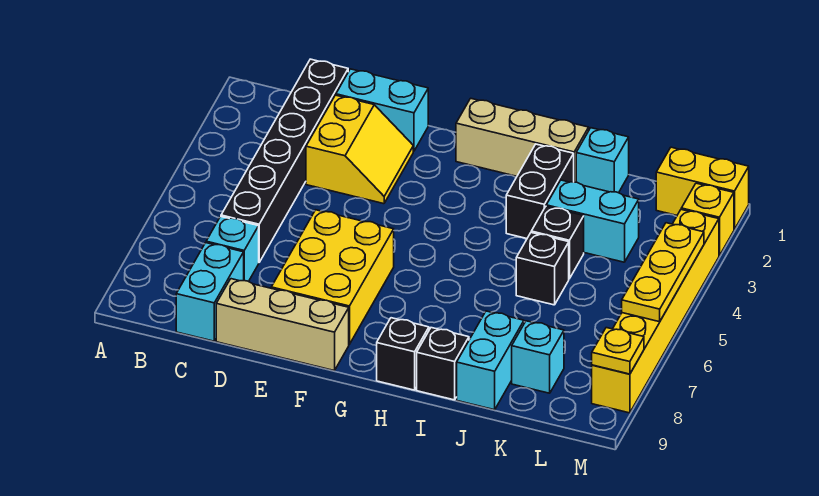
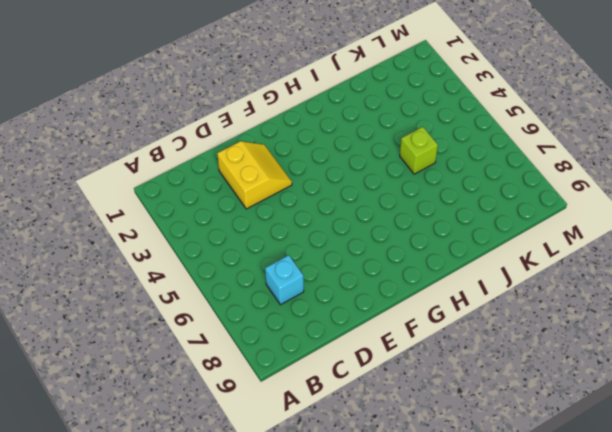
lime 1x1 brick [400,127,438,174] -> black 1x1 brick [516,233,569,305]
none -> black 1x6 brick [221,59,348,262]
none -> cyan 1x2 brick [176,243,244,341]
none -> cyan 1x2 brick [336,69,428,151]

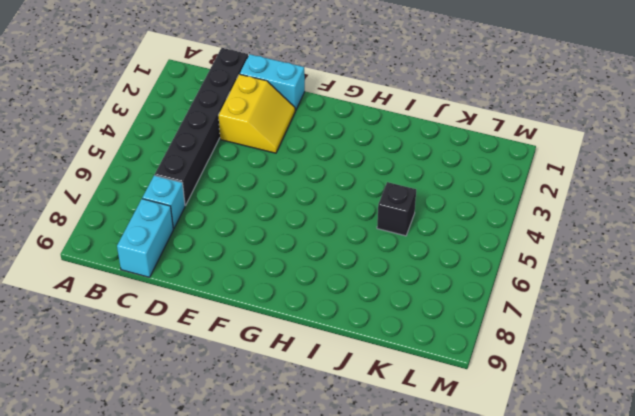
none -> tan 1x3 brick [216,279,349,371]
none -> yellow 2x3 brick [271,210,394,344]
none -> tan 1x3 brick [456,98,589,182]

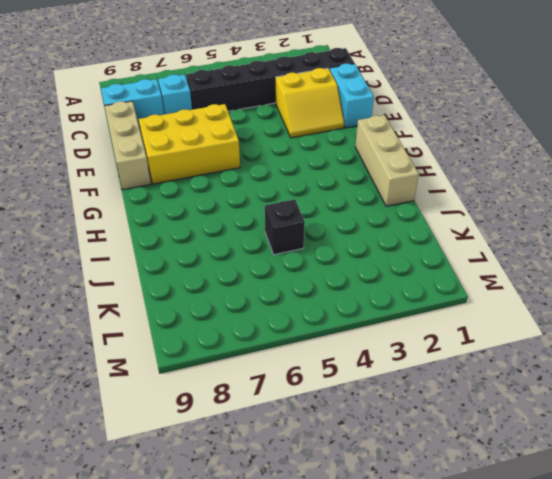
none -> black 1x1 brick [377,318,429,390]
none -> black 1x2 brick [506,144,574,239]
none -> black 1x1 brick [417,328,469,400]

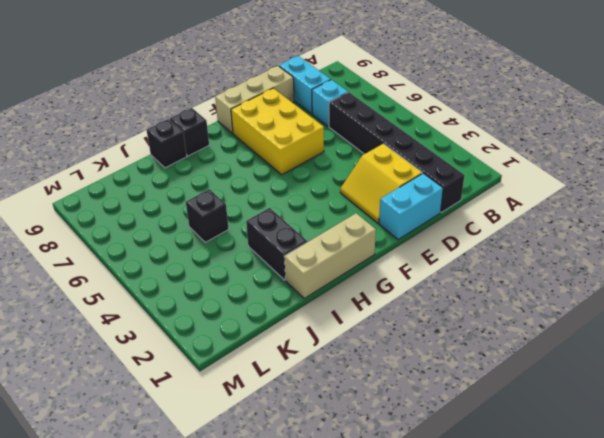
none -> cyan 1x1 brick [576,128,629,193]
none -> cyan 1x2 brick [546,180,639,262]
none -> black 1x1 brick [531,206,584,279]

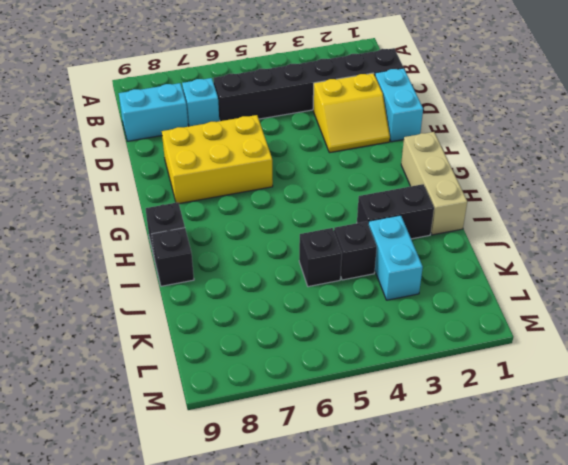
none -> tan 1x3 brick [216,279,349,371]
none -> cyan 1x1 brick [576,128,629,193]
none -> cyan 1x2 brick [457,311,524,410]

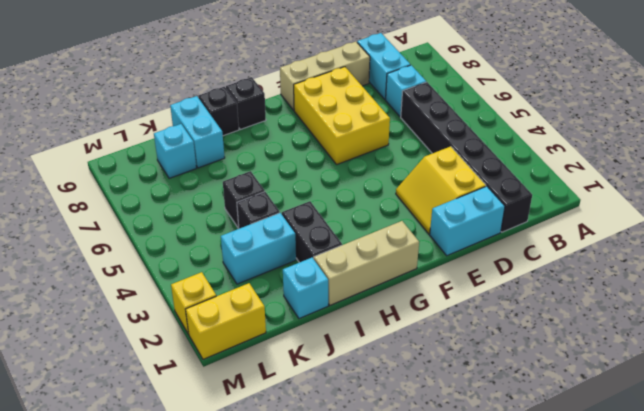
none -> yellow 1x6 brick [592,210,719,413]
none -> yellow 1x3 plate [622,223,704,322]
none -> yellow 1x1 plate [592,328,644,374]

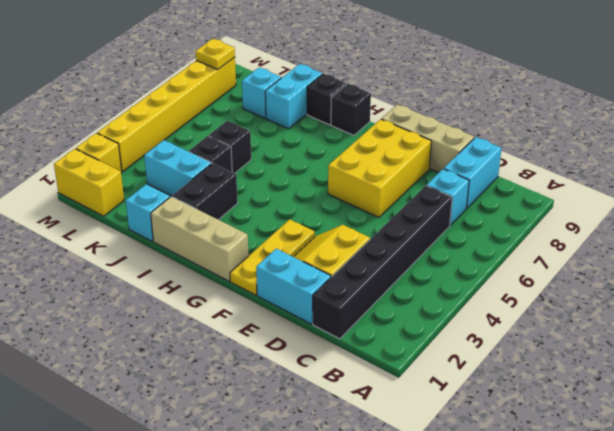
yellow 1x3 plate [230,219,315,295] -> yellow 1x3 plate moved to [622,223,704,322]

